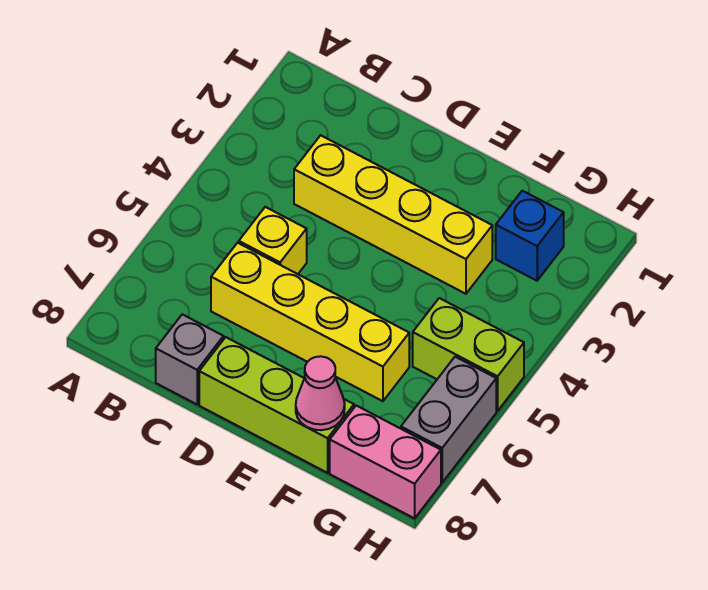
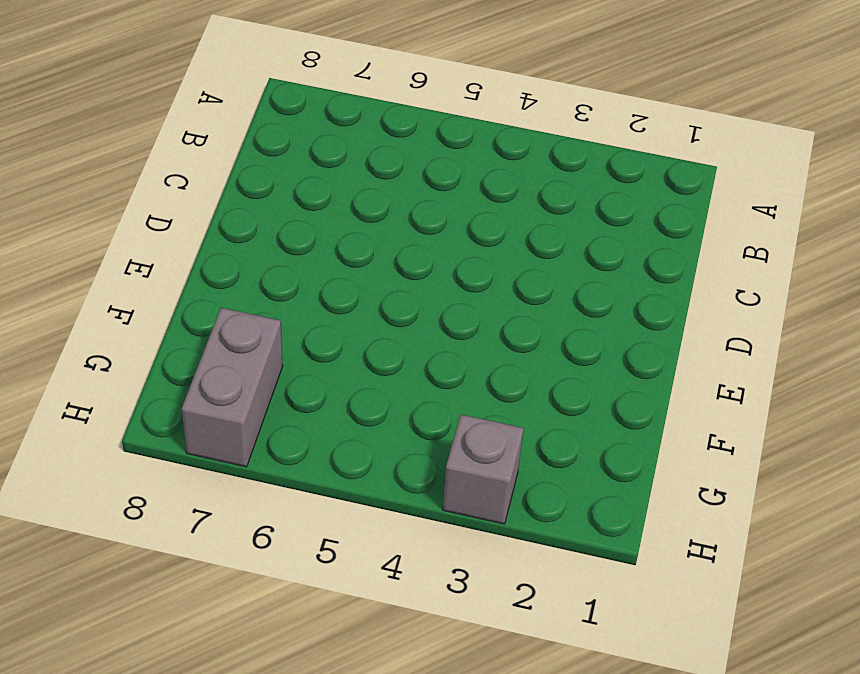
grey 1x2 brick [182,308,283,467] -> grey 1x2 brick turned to [401,357,496,482]
grey 1x1 brick [443,415,523,524] -> grey 1x1 brick moved to [156,314,224,404]
none -> yellow 1x4 brick [294,135,492,294]
none -> yellow 1x1 brick [239,207,307,274]

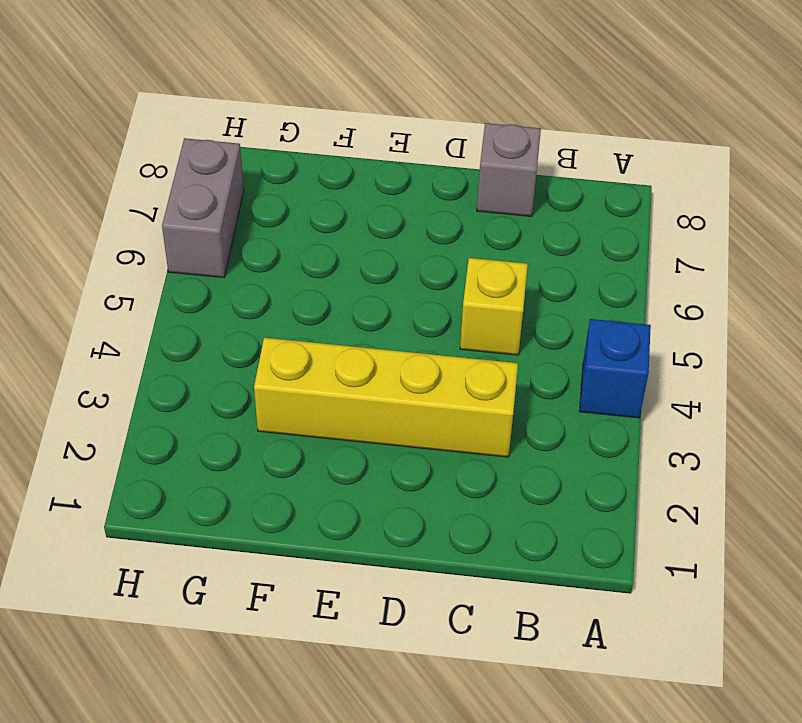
blue 1x1 brick [579,319,651,418] -> blue 1x1 brick moved to [496,191,564,281]
none -> yellow 1x4 brick [211,243,409,401]
none -> lime 1x3 brick [199,337,354,473]

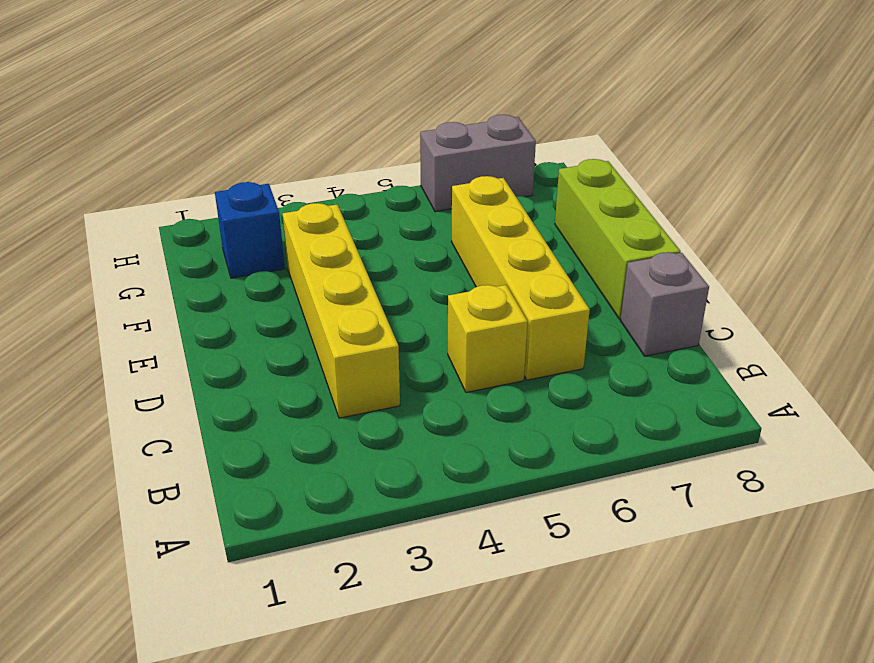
none -> lime 1x2 brick [413,298,524,411]
none -> pink 1x2 brick [330,406,441,518]

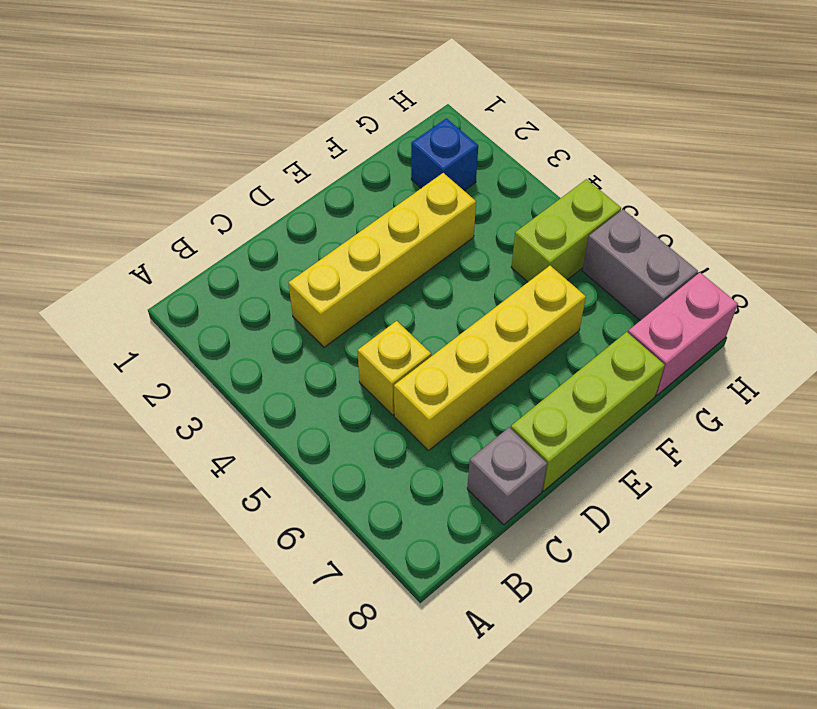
none -> pink 1x1 cone [296,356,345,430]

